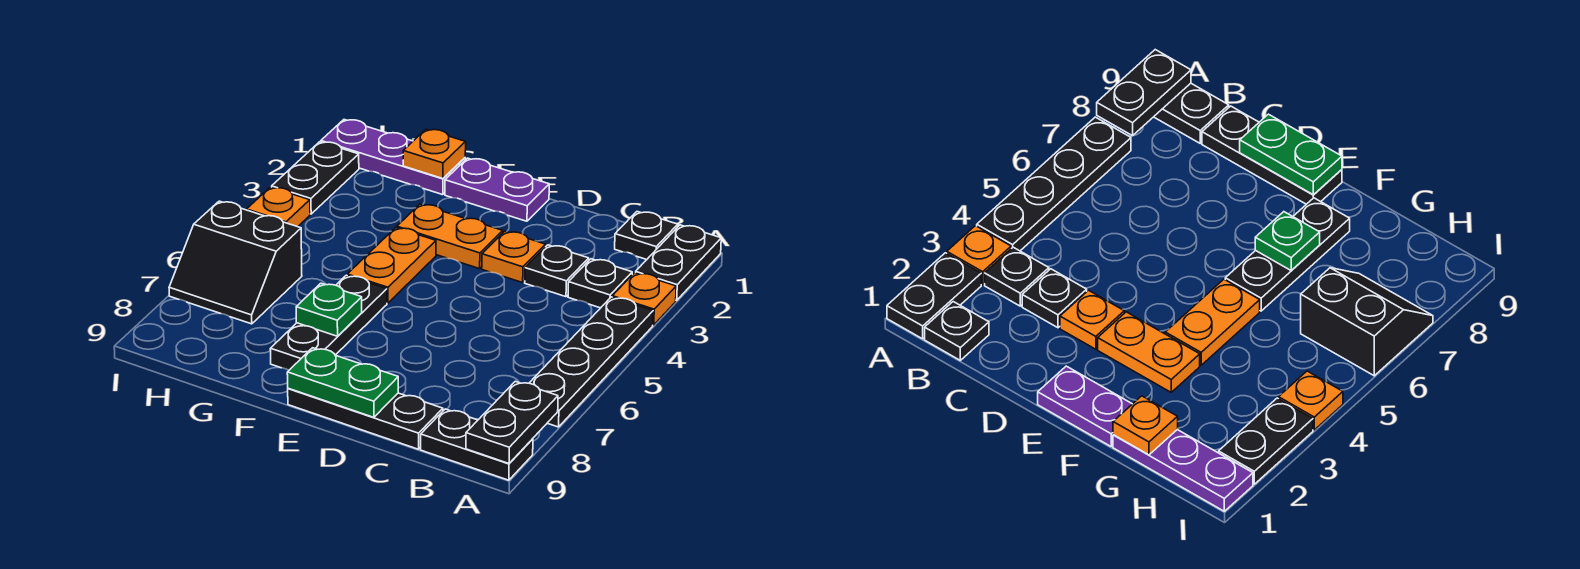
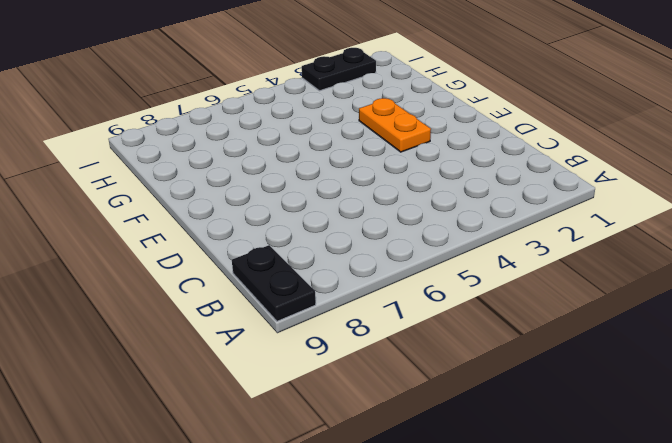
none -> black 1x2 plate [636,225,721,300]
none -> orange 1x1 plate [612,273,676,325]
none -> black 1x4 plate [530,297,653,427]

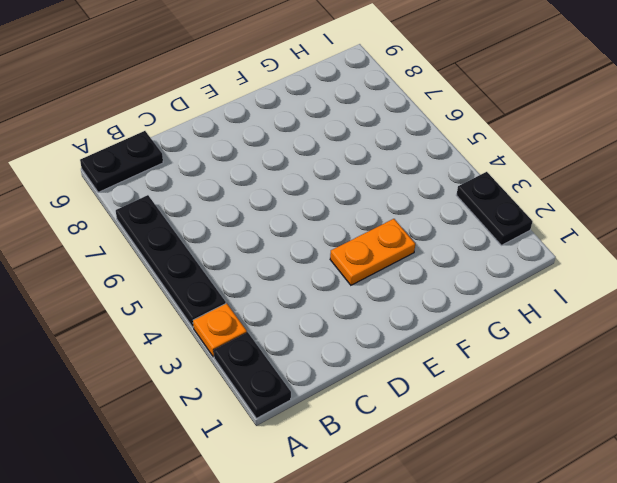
none -> black 1x1 plate [615,212,678,260]
none -> black 1x1 plate [568,259,632,308]
none -> black 1x1 plate [525,245,589,297]

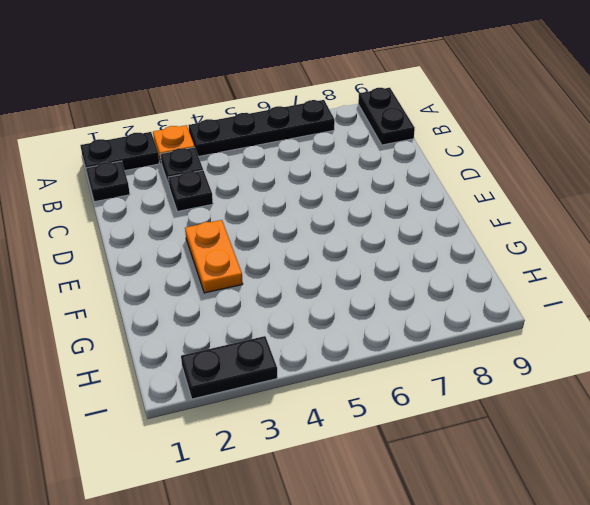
none -> black 1x3 plate [288,388,443,449]
none -> orange 1x1 plate [482,231,546,283]
none -> purple 1x2 plate [445,158,549,221]

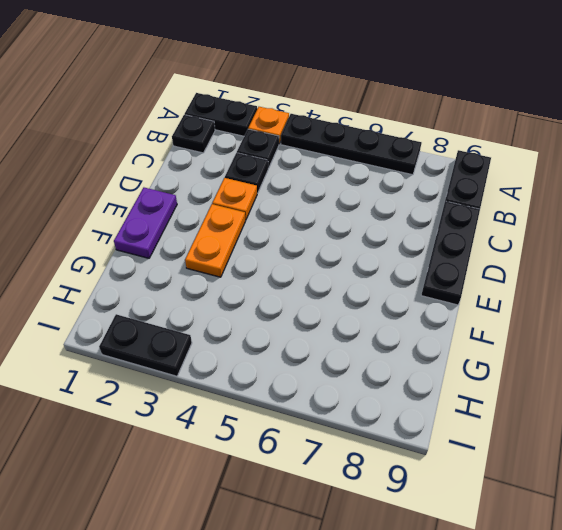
none -> orange 1x2 plate [347,228,436,303]
none -> black 1x3 plate [270,275,387,370]
none -> purple 1x3 plate [321,120,465,195]

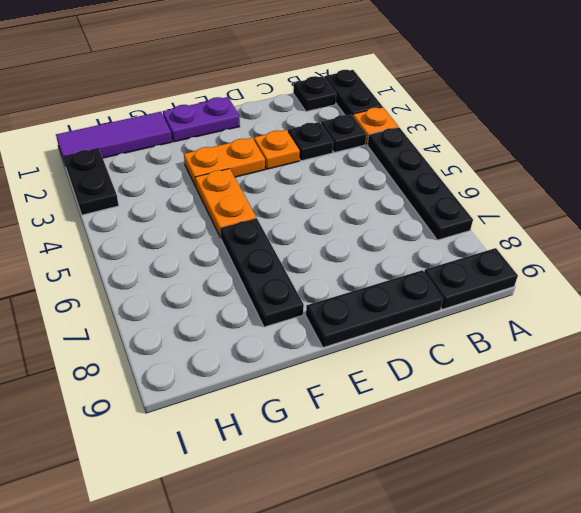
purple 1x3 tile [56,112,172,163] -> purple 1x3 plate [321,120,465,195]
none -> black 2x2 slope [169,201,302,324]
none -> orange 1x1 plate [246,187,310,227]
none -> black 1x2 plate [466,381,558,463]

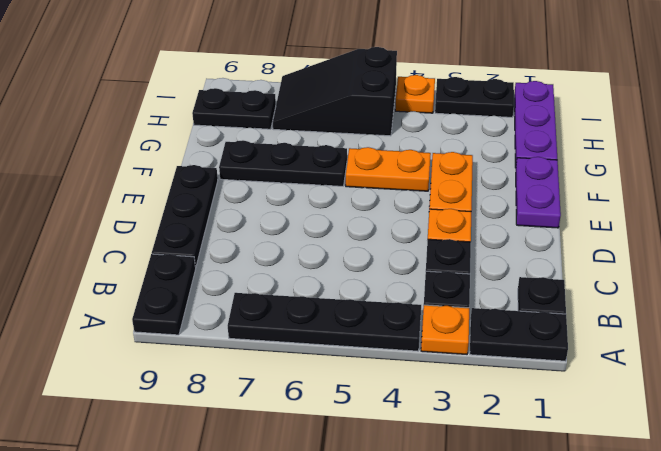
black 2x3 slope [272,47,397,136] -> black 2x2 slope [169,201,302,324]
black 1x2 plate [192,88,276,129] -> black 1x2 plate moved to [466,381,558,463]
none -> green 1x2 plate [287,348,398,417]
none -> green 1x1 plate [296,283,362,336]
none -> orange 1x1 plate [403,129,466,179]

